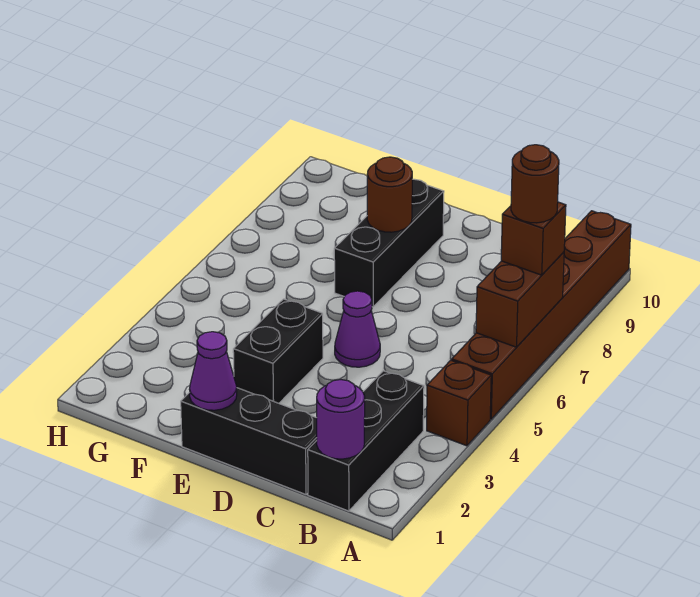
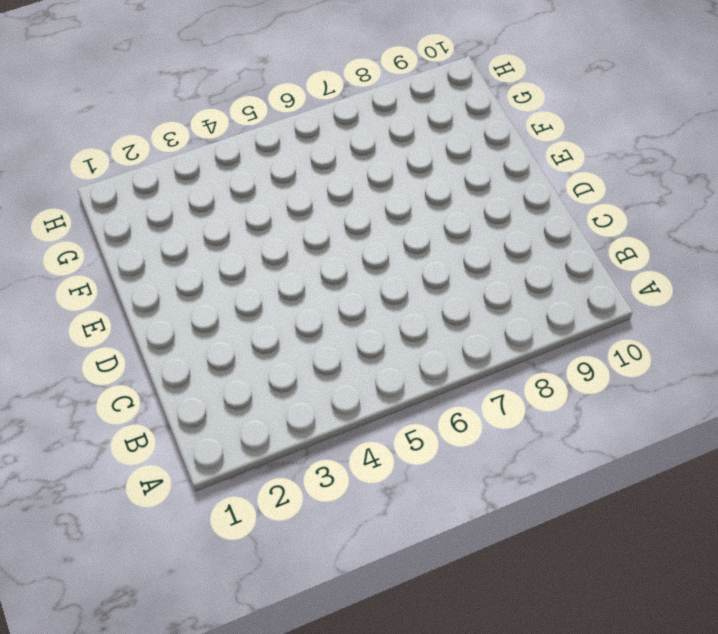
none -> brown 1x1 brick [427,360,491,446]
none -> brown 1x6 brick [452,211,631,419]
none -> black 1x3 brick [308,371,424,511]

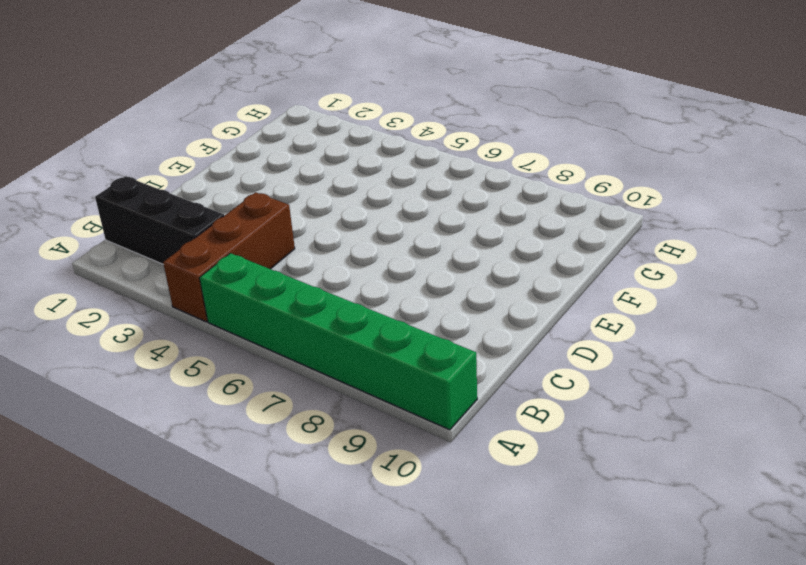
brown 1x3 brick [163,192,295,322] -> brown 1x1 brick [427,360,491,446]
green 1x6 brick [200,253,477,430] -> brown 1x6 brick [452,211,631,419]
none -> black 1x3 brick [181,388,317,494]
none -> purple 1x1 cone [335,291,380,367]
none -> black 1x2 brick [233,299,323,403]

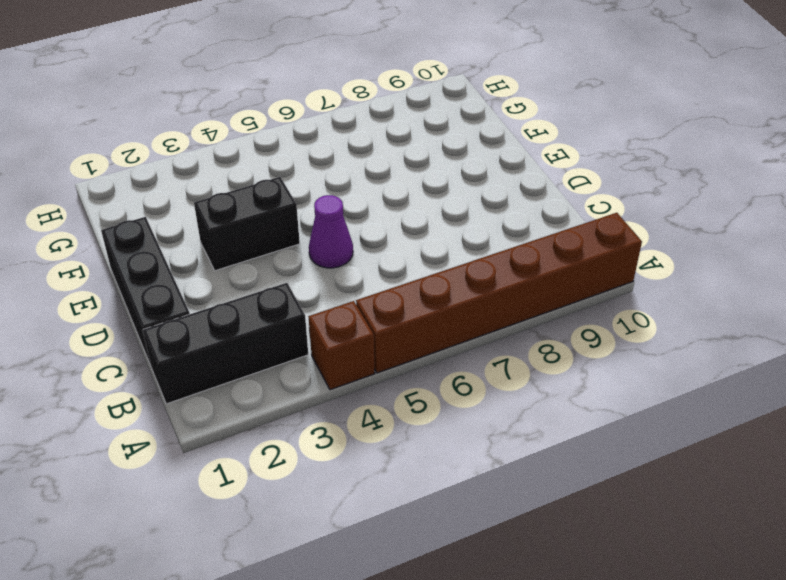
none -> black 1x3 brick [334,179,444,307]
none -> brown 1x2 brick [476,252,564,347]
none -> purple 1x1 round brick [317,380,365,459]

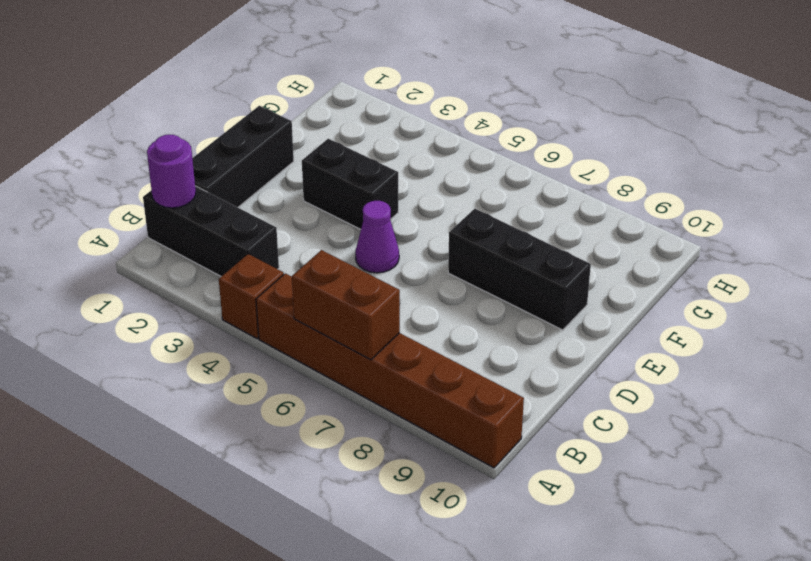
none -> purple 1x1 cone [190,332,237,410]
none -> brown 1x1 round brick [367,157,412,232]
none -> brown 1x1 brick [501,202,566,275]

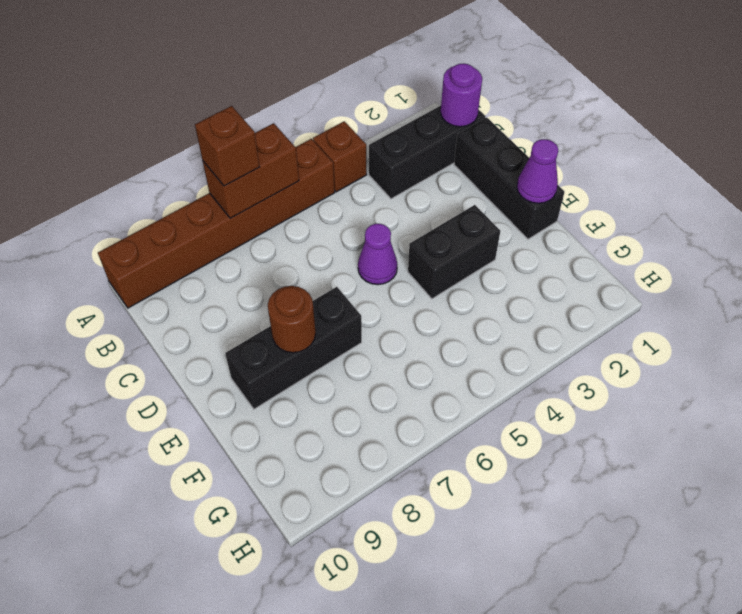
none -> brown 1x1 round brick [511,145,559,223]

